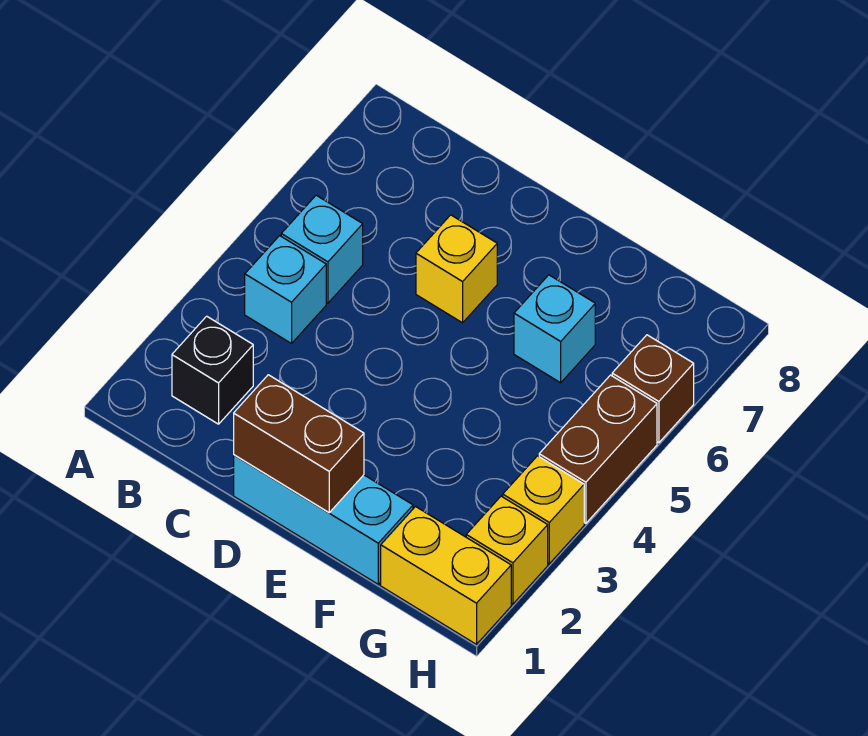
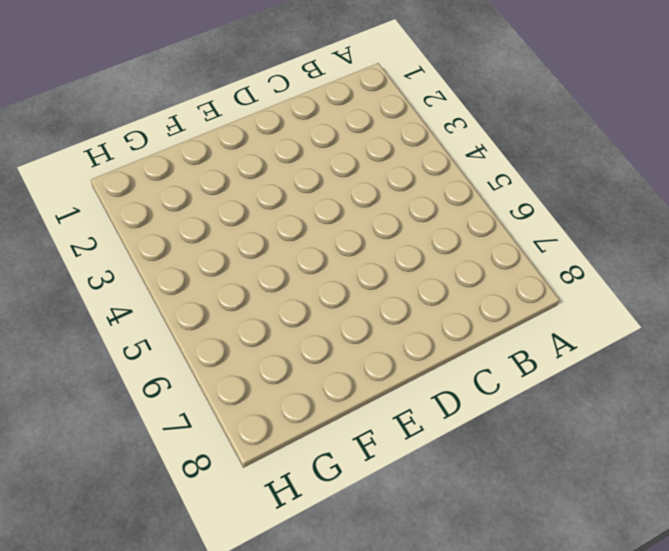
none -> black 1x1 brick [172,316,253,424]
none -> cyan 1x1 brick [245,236,326,344]
none -> cyan 1x1 brick [281,195,363,303]

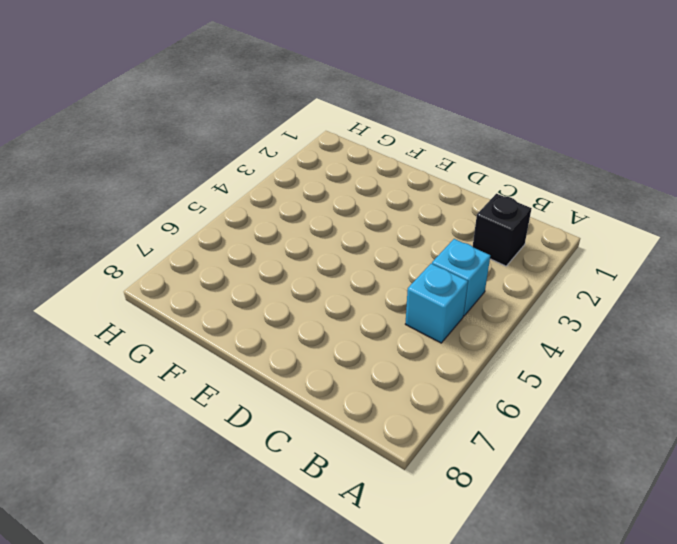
none -> cyan 1x3 brick [234,455,413,584]
none -> yellow 1x1 brick [416,215,497,323]
none -> cyan 1x1 brick [514,275,595,383]

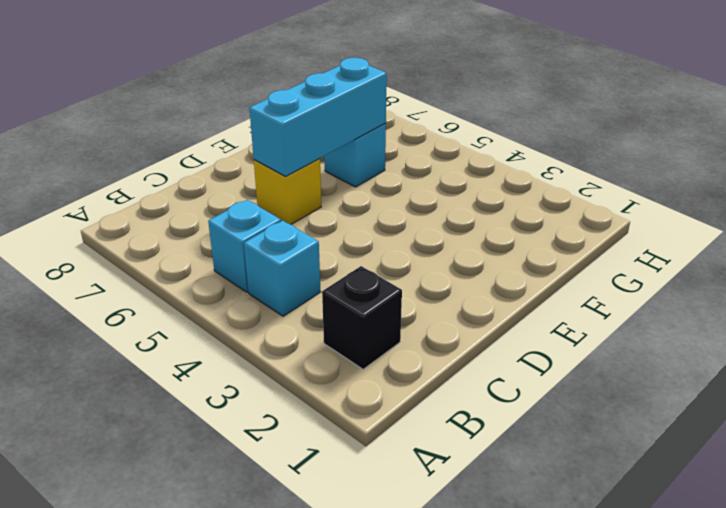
cyan 1x3 brick [249,58,387,176] -> cyan 1x3 brick moved to [234,455,413,584]
none -> yellow 1x2 brick [381,507,511,644]
none -> yellow 1x1 brick [466,496,548,604]
none -> yellow 1x1 brick [503,456,584,564]

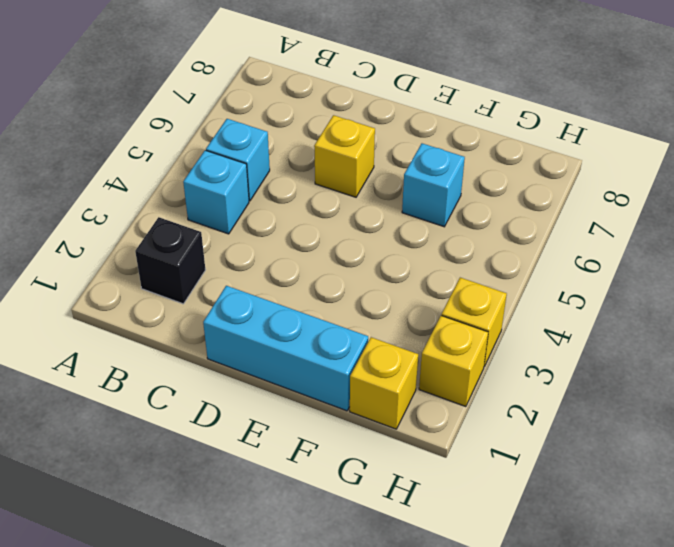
yellow 1x1 brick [350,337,418,429] -> yellow 1x2 brick [381,507,511,644]
none -> brown 1x2 brick [539,375,657,523]
none -> brown 1x1 brick [612,335,694,443]
none -> brown 1x2 brick [234,375,364,513]

